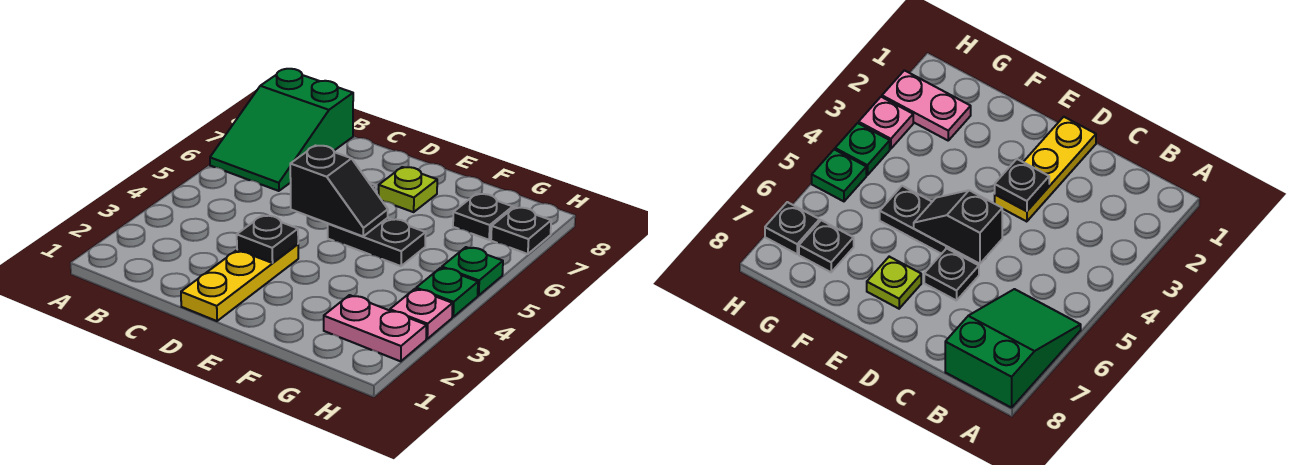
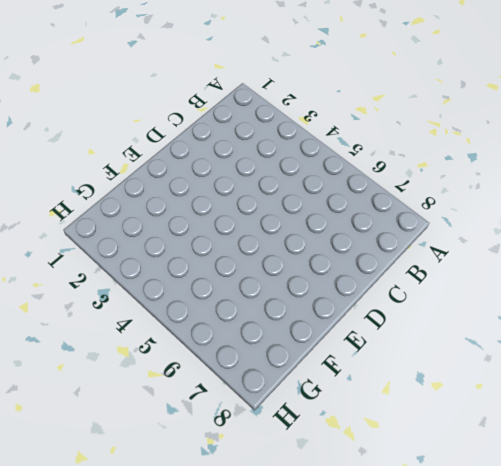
none -> green 2x3 slope [210,69,353,191]
none -> yellow 1x3 plate [181,244,298,321]
none -> black 1x1 plate [924,248,979,301]

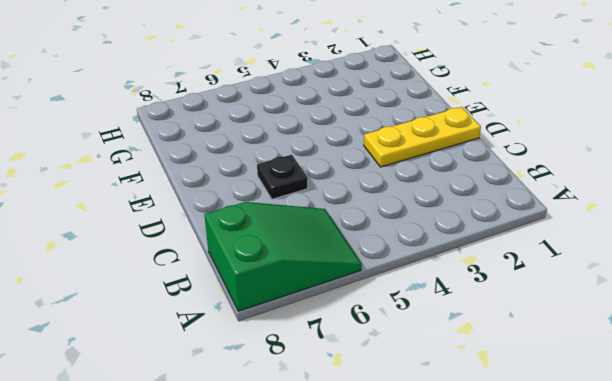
none -> black 1x2 plate [328,218,426,266]
none -> lime 1x1 plate [379,167,437,212]
none -> pink 1x2 plate [324,295,426,361]

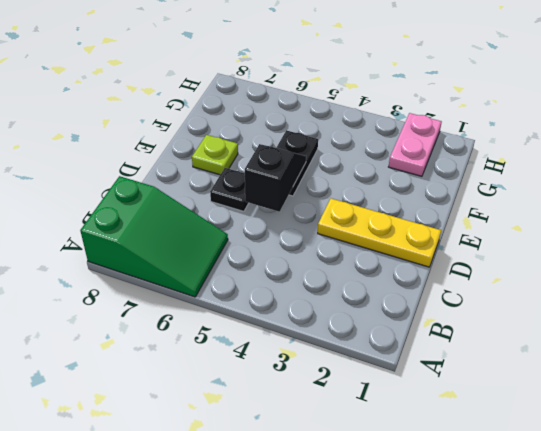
none -> black 1x1 plate [453,194,513,240]
none -> pink 1x1 plate [390,289,453,339]
none -> green 1x1 plate [416,268,478,317]

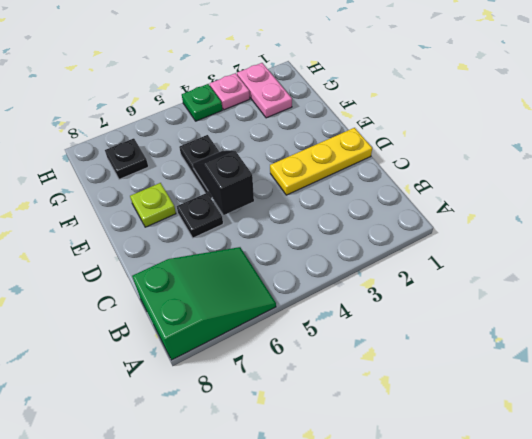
none -> green 1x1 plate [442,247,503,295]
none -> black 1x1 plate [491,207,551,254]
none -> black 1x1 plate [237,215,298,263]

